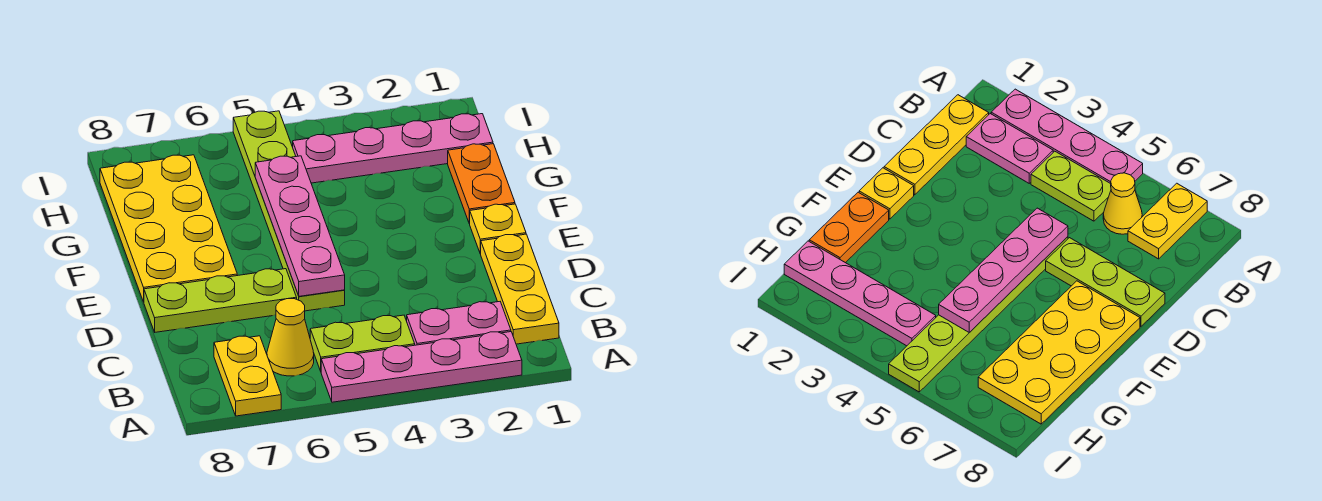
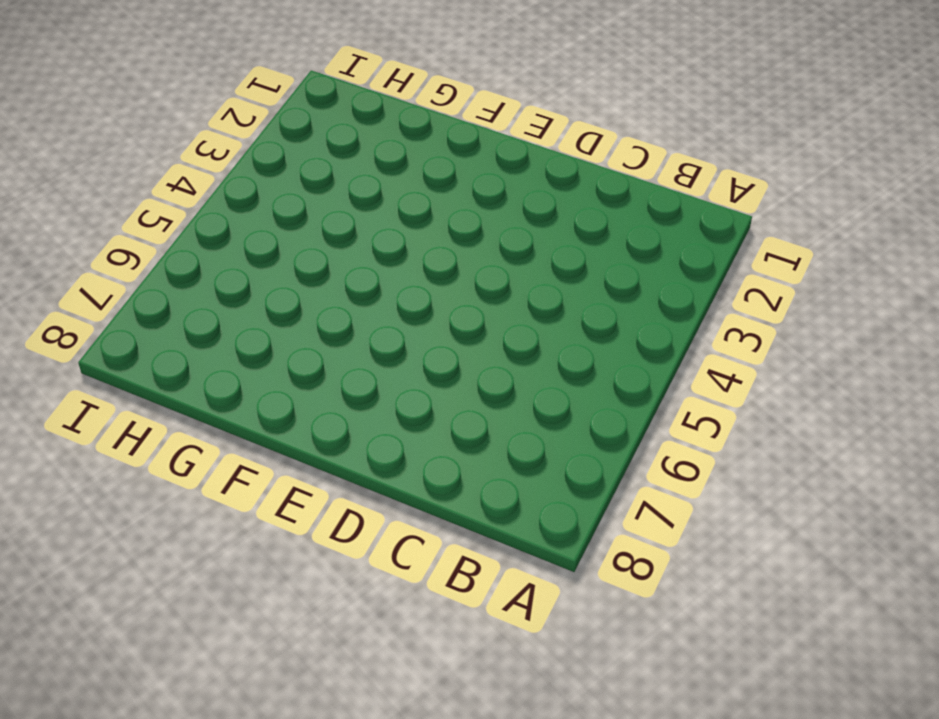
none -> pink 1x4 plate [321,332,522,402]
none -> yellow 1x2 plate [214,336,281,416]
none -> yellow 1x3 plate [481,234,559,344]

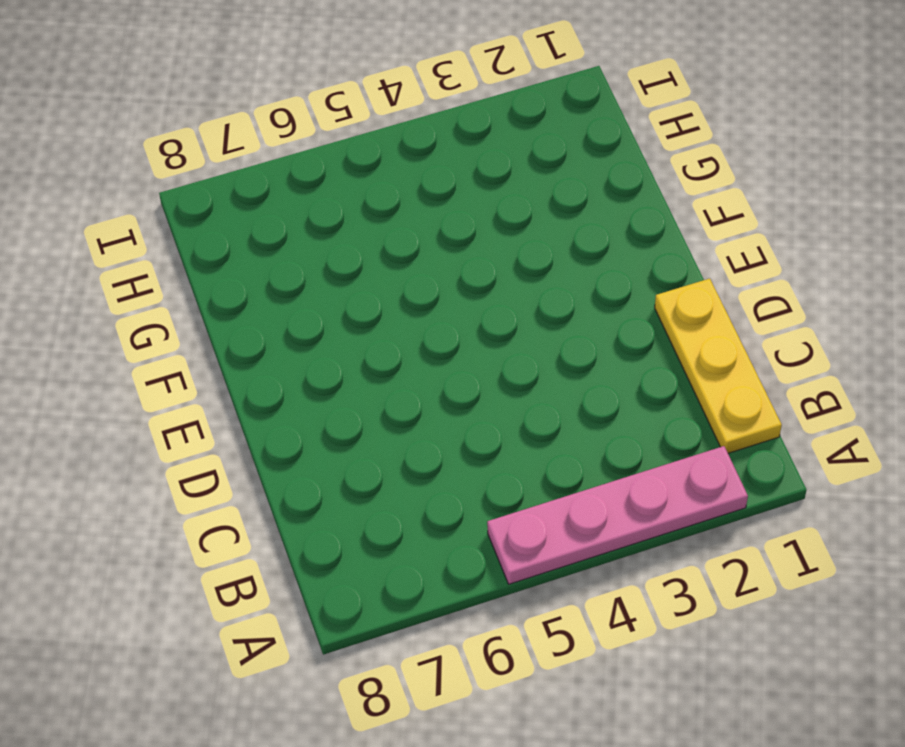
none -> yellow 1x2 plate [214,336,281,416]
none -> pink 1x2 plate [407,302,511,345]
none -> lime 1x2 plate [310,315,415,371]

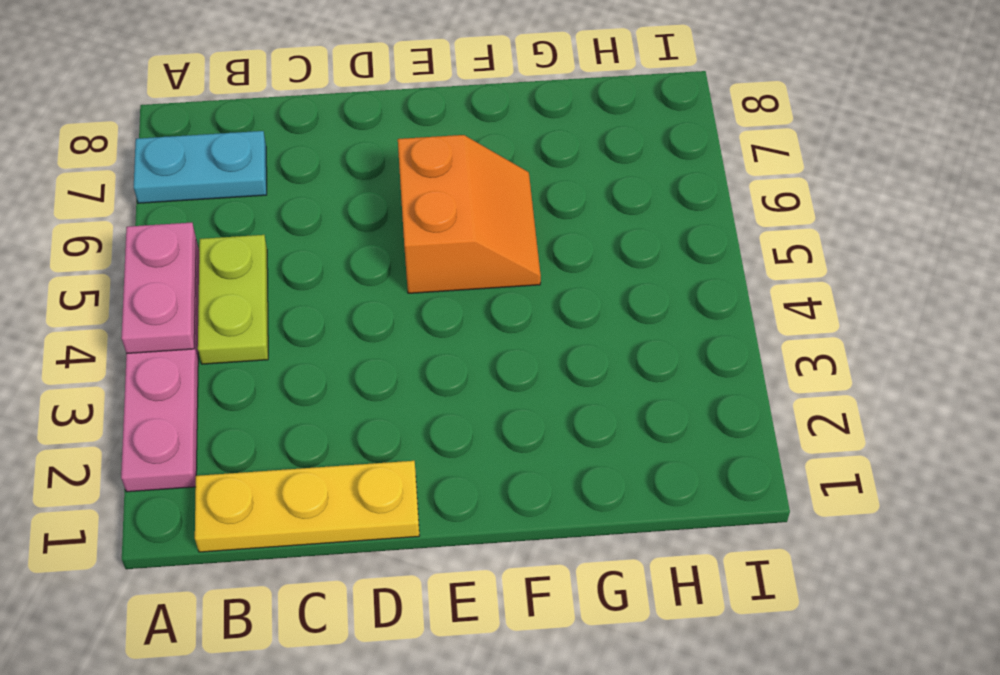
pink 1x2 plate [122,223,196,354] -> pink 1x2 plate moved to [407,302,511,345]
cyan 1x2 plate [134,131,267,203] -> yellow 1x2 plate [214,336,281,416]
orange 2x2 slope [398,135,541,293] -> lime 1x6 plate [233,111,345,311]
none -> yellow 1x1 cone [267,299,314,376]
none -> lime 1x3 plate [144,269,297,332]
none -> yellow 1x1 plate [470,204,526,254]

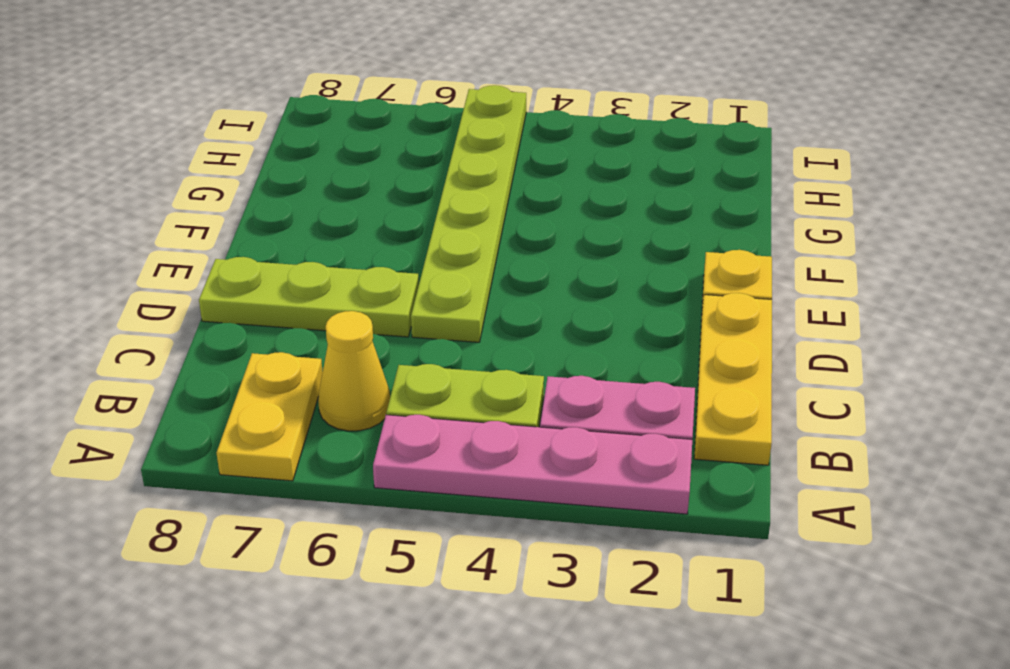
none -> yellow 2x4 plate [100,155,237,302]
none -> orange 1x2 plate [448,144,515,224]
none -> pink 1x4 plate [293,114,493,183]

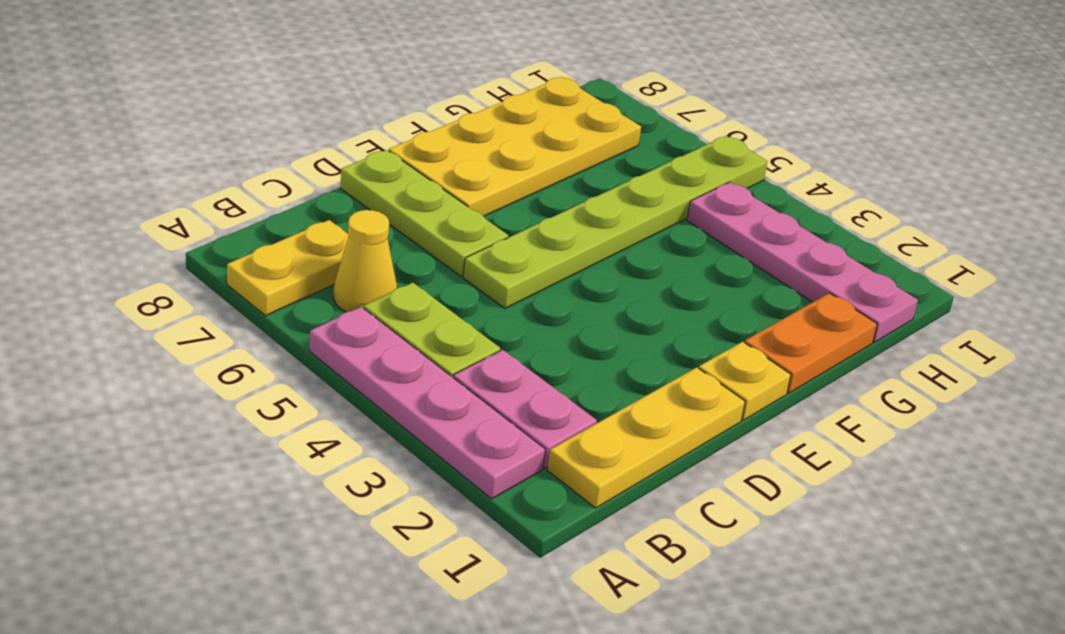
none -> pink 1x4 plate [255,156,345,296]

